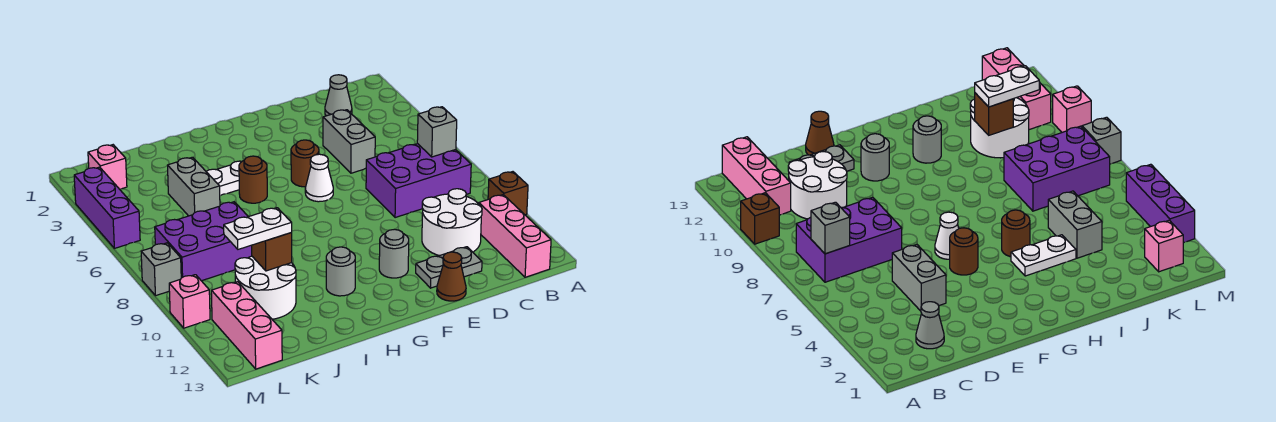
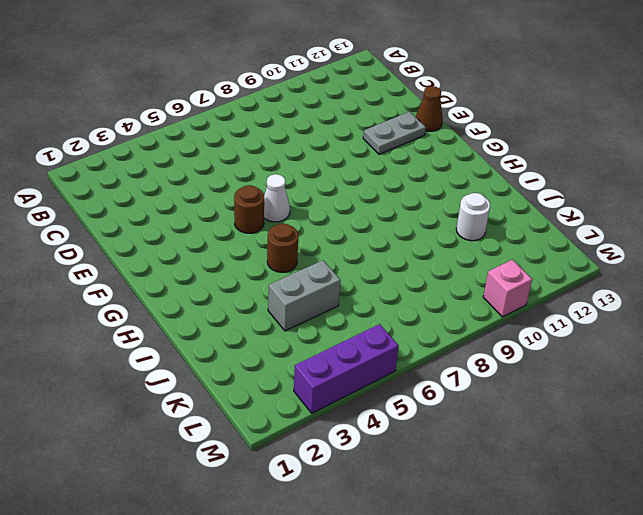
grey 1x2 plate [363,111,426,154] -> grey 1x2 plate turned to [416,247,482,288]
white 1x1 round brick [456,193,490,241] -> white 2x2 round brick [235,256,296,319]
none -> brown 1x1 brick [488,172,528,215]
none -> purple 2x3 brick [366,144,471,218]
none -> pink 1x3 brick [479,195,551,277]

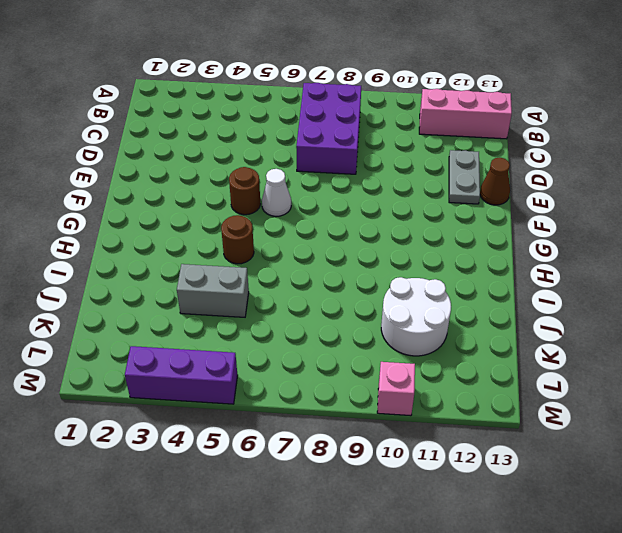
none -> brown 1x1 brick [488,172,528,215]
none -> grey 1x1 cone [325,75,352,116]
none -> white 2x2 round brick [422,189,482,256]

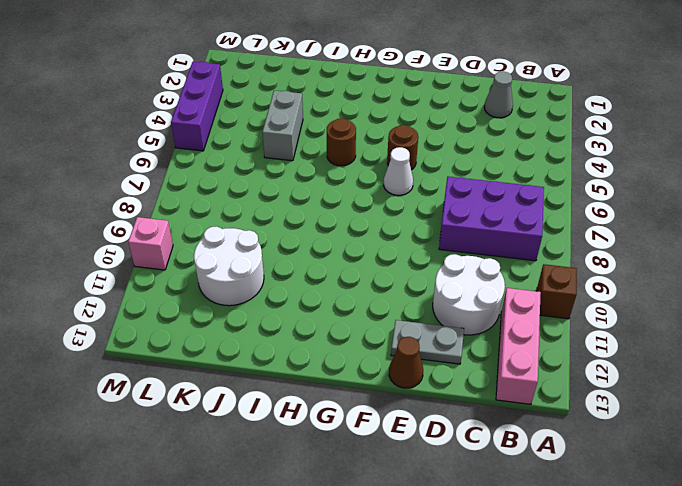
none -> grey 1x2 brick [323,110,375,173]
none -> grey 1x1 round brick [379,229,409,278]
none -> white 1x2 plate [206,161,242,196]

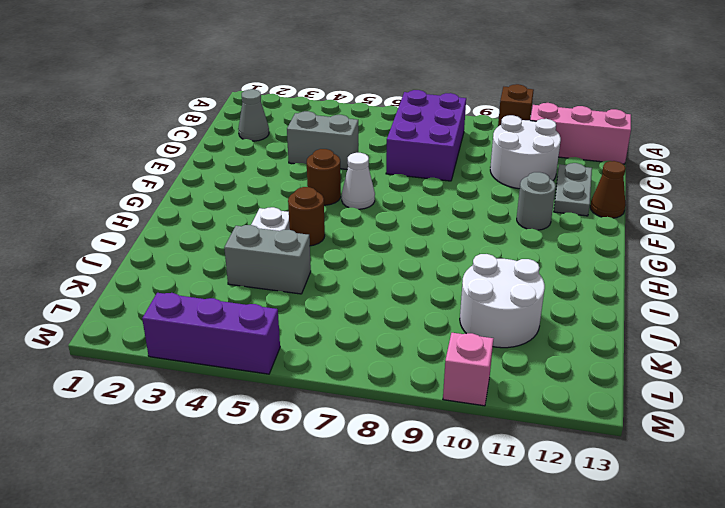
none -> grey 1x1 round brick [326,247,355,296]
none -> purple 2x3 brick [155,202,252,281]
none -> pink 1x1 brick [88,145,127,189]

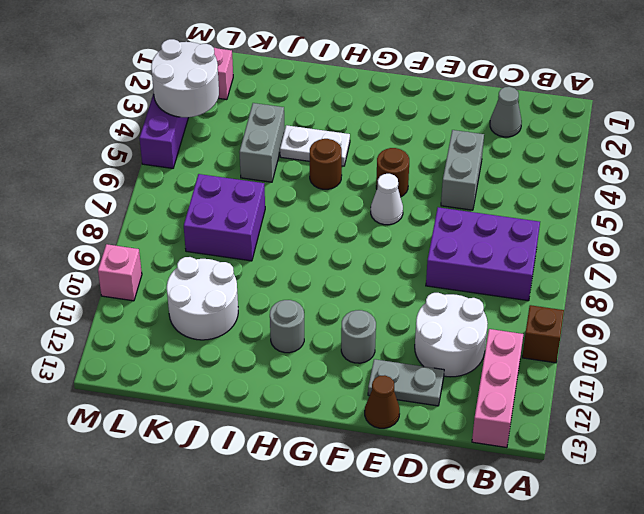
purple 2x2 brick [184,174,265,261] -> purple 2x3 brick [155,202,252,281]
white 2x2 round brick [151,39,219,117] -> none
none -> pink 1x3 brick [211,282,282,369]
none -> grey 1x1 brick [141,243,181,296]
none -> grey 1x1 brick [417,107,457,157]

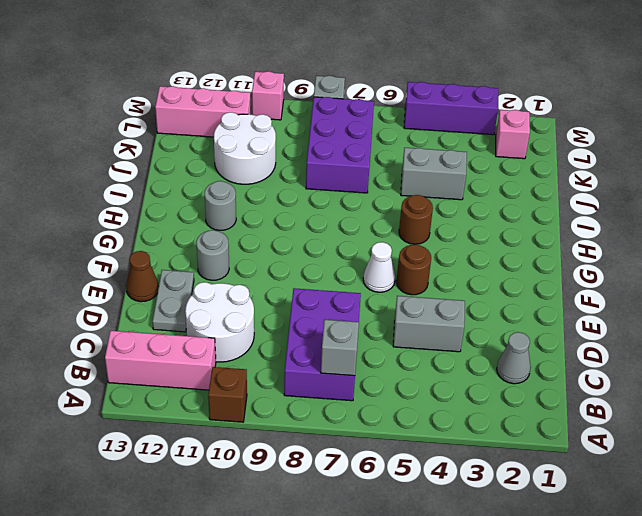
none -> white 1x2 plate [206,161,242,196]
none -> brown 1x1 brick [252,233,292,271]
none -> white 1x2 plate [224,208,292,249]

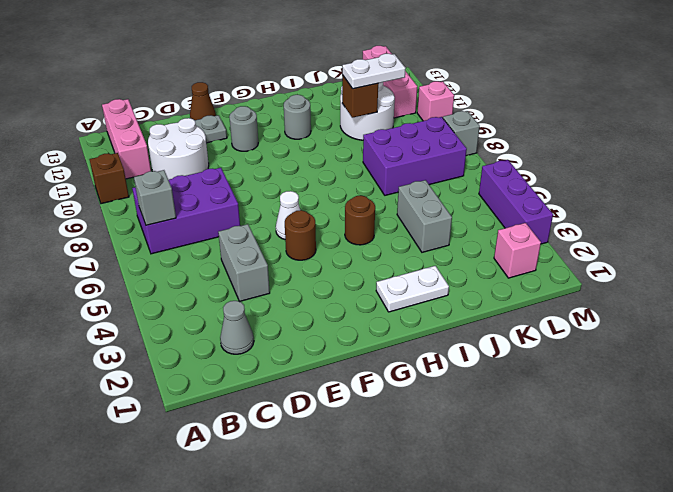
white 1x2 plate [376,266,449,312] -> white 1x2 plate moved to [206,161,242,196]

